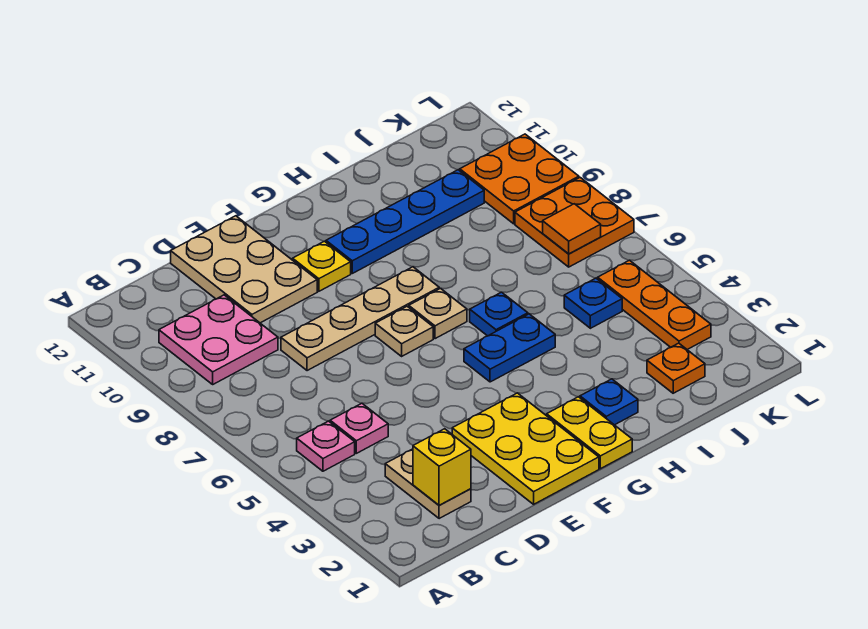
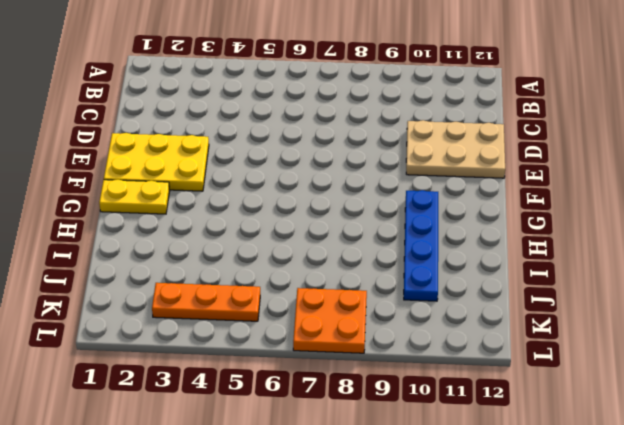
none -> pink 1x1 plate [297,421,355,471]
none -> pink 2x2 plate [159,295,278,384]
none -> tan 1x2 plate [385,449,471,519]

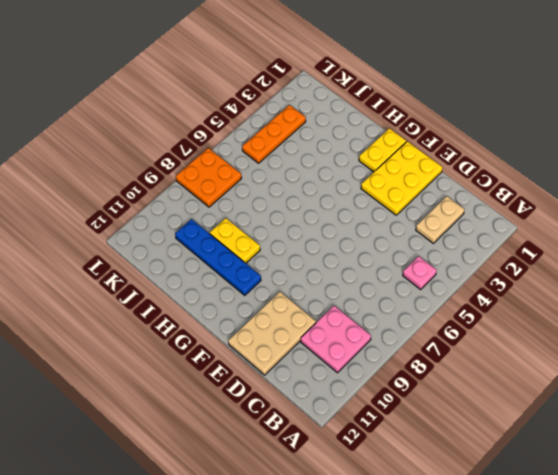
yellow 1x2 plate [210,218,260,263] -> none
none -> pink 1x1 plate [330,403,388,453]
none -> tan 1x4 plate [281,267,439,371]
none -> tan 1x1 plate [375,306,433,356]

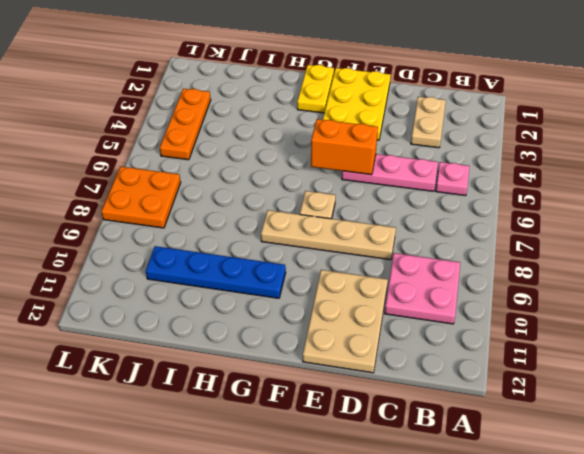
pink 1x3 plate [342,154,438,191] -> pink 1x1 plate [330,403,388,453]
orange 1x2 brick [311,119,378,175] -> none
none -> yellow 1x1 plate [293,241,351,291]
none -> blue 1x2 plate [464,314,555,382]
none -> tan 1x1 plate [409,288,467,339]

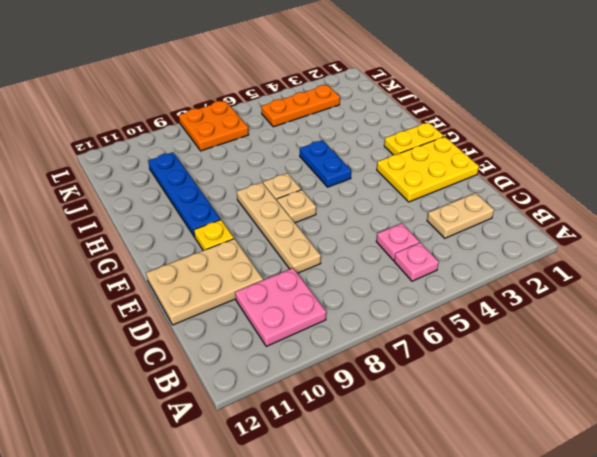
none -> blue 1x1 plate [580,379,638,425]
none -> blue 1x1 plate [470,292,528,336]
none -> orange 1x1 plate [647,343,705,393]

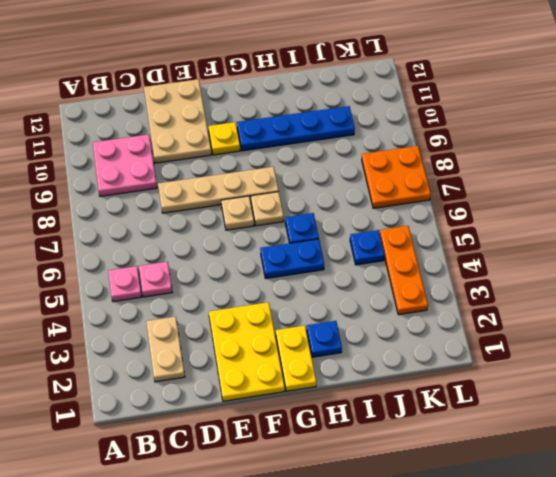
none -> orange 1x1 plate [647,343,705,393]
none -> orange 2x2 plate [460,134,579,224]
none -> yellow 1x1 brick [413,429,471,505]

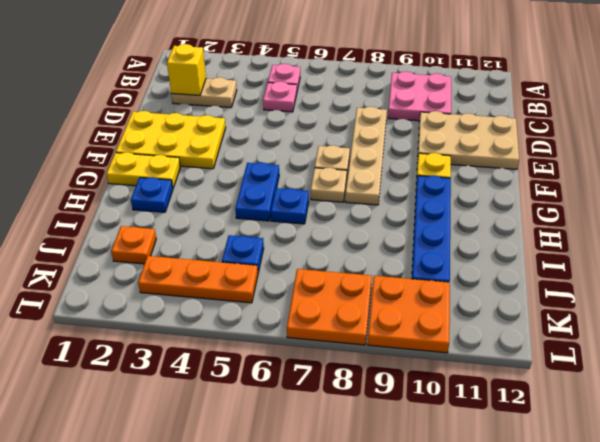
none -> orange 1x1 tile [543,204,601,254]

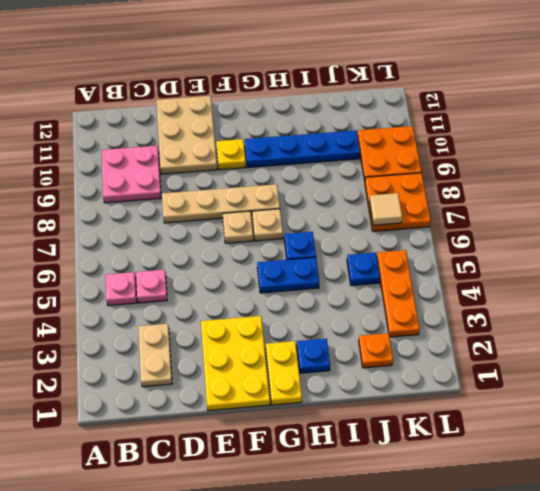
tan 1x1 tile [370,193,402,225] -> orange 1x1 tile [543,204,601,254]
none -> yellow 1x1 brick [413,429,471,505]

